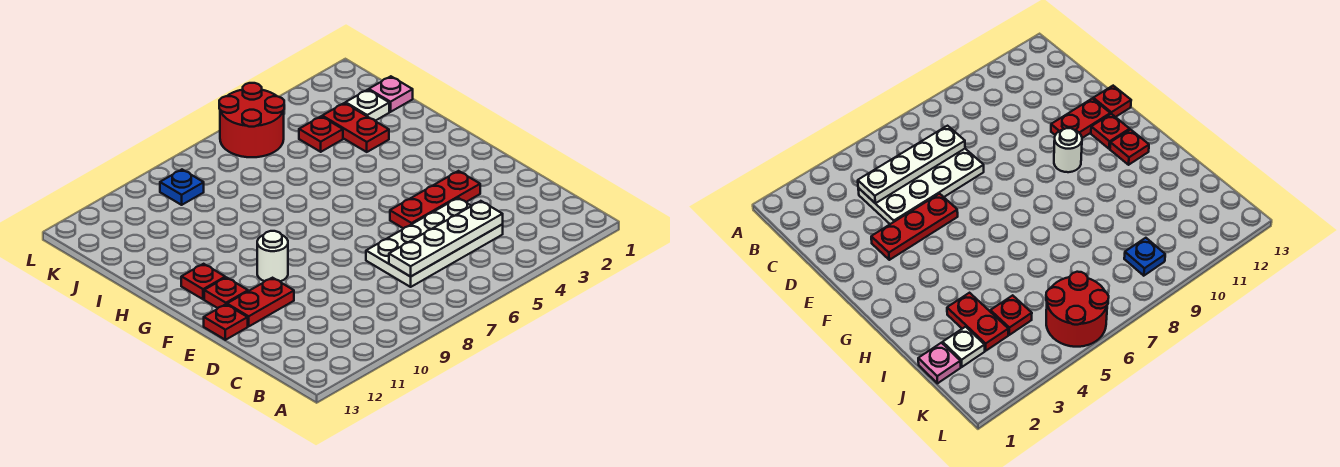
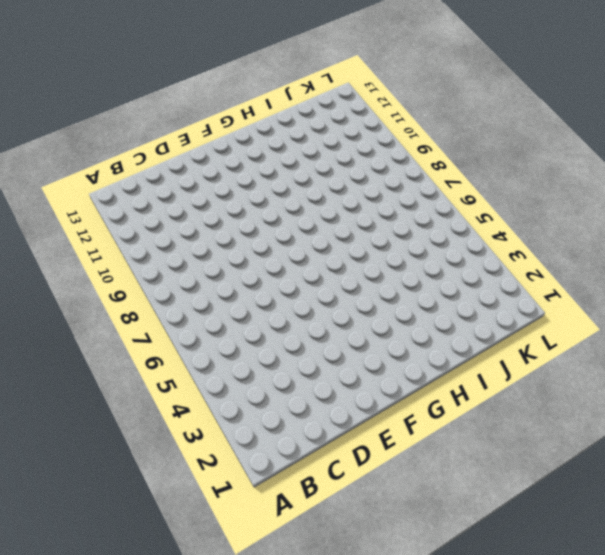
none -> white 2x4 plate [366,198,503,287]
none -> red 1x3 plate [390,171,480,229]
none -> red 1x2 plate [227,278,294,326]

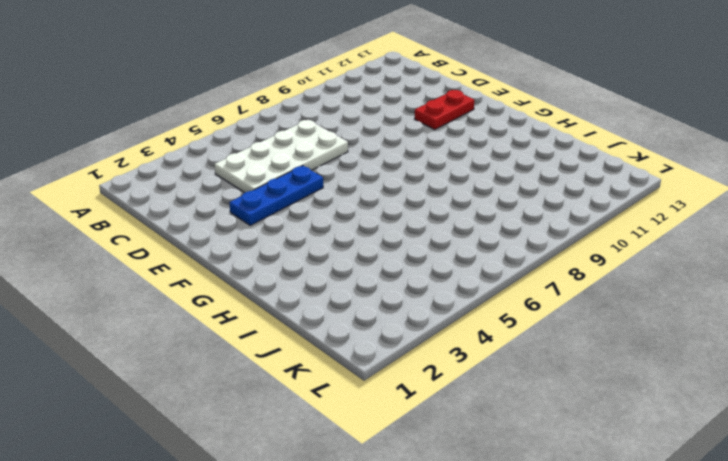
blue 1x3 plate [229,166,323,225] -> red 1x3 plate [390,171,480,229]
none -> red 1x1 plate [204,304,248,340]
none -> white 1x1 round brick [257,231,288,281]
none -> red 1x1 plate [204,277,248,308]

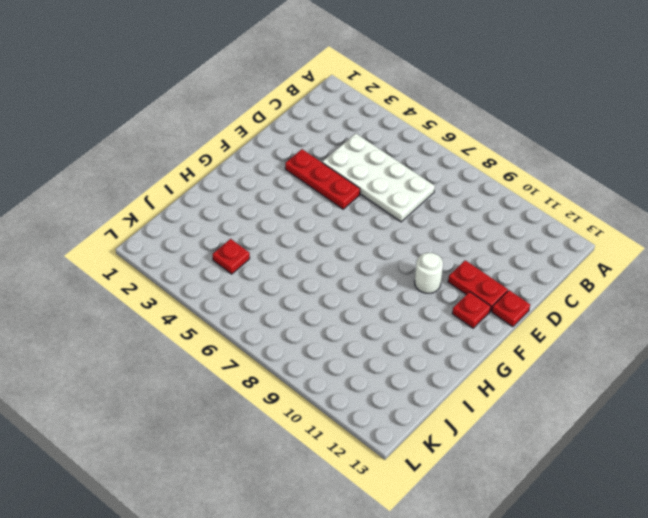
none -> red 1x1 plate [181,264,225,299]
none -> red 1x2 plate [322,103,389,152]
none -> pink 1x1 plate [369,76,413,112]

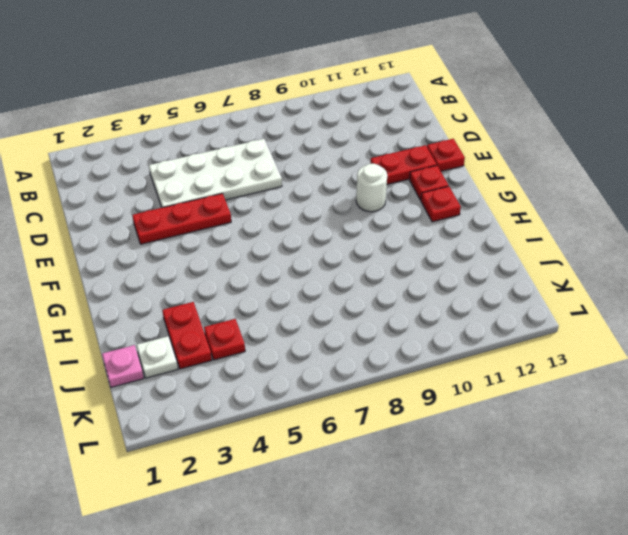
none -> red 2x2 round brick [219,83,284,157]
none -> blue 1x1 plate [160,170,204,205]
none -> white 1x4 plate [389,201,503,277]

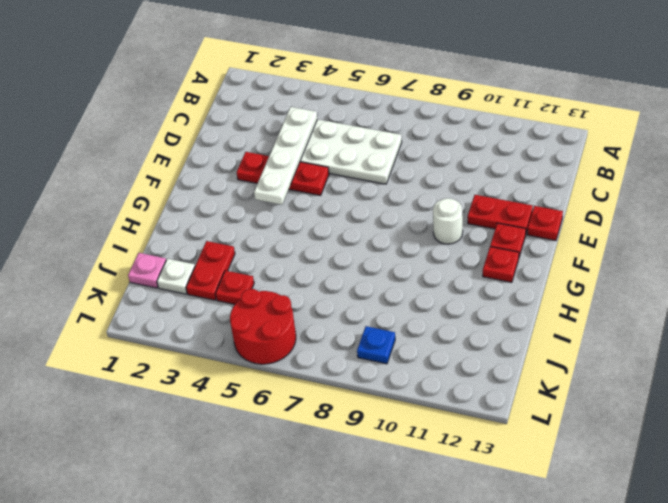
white 1x4 plate [254,107,317,205] -> white 1x4 plate turned to [389,201,503,277]

